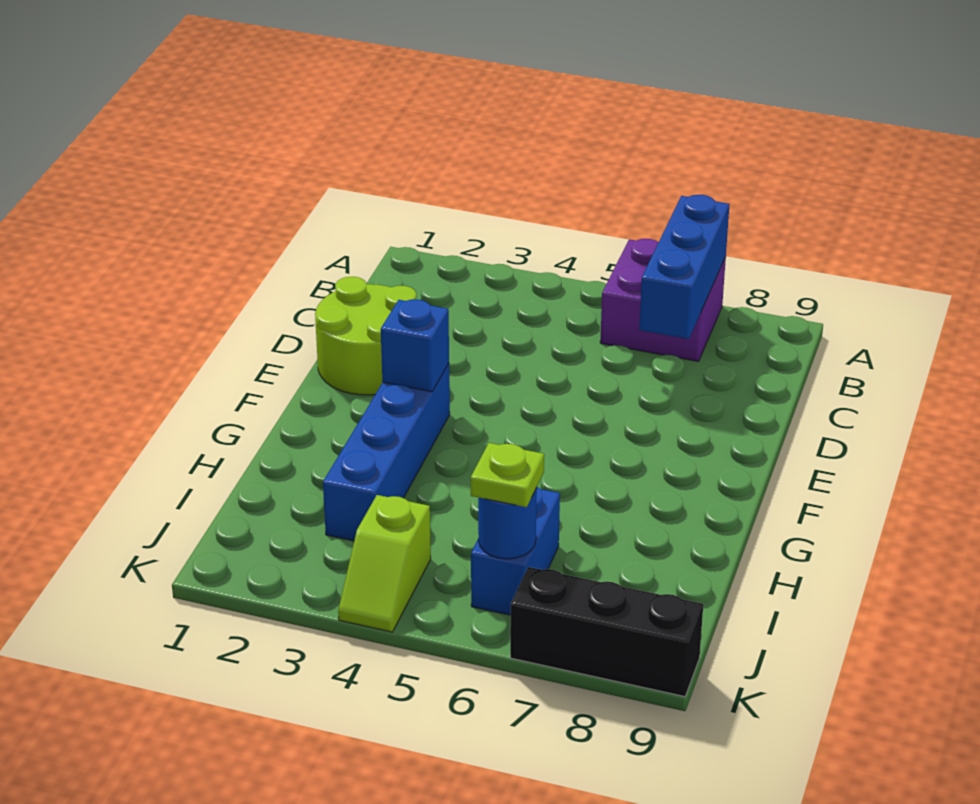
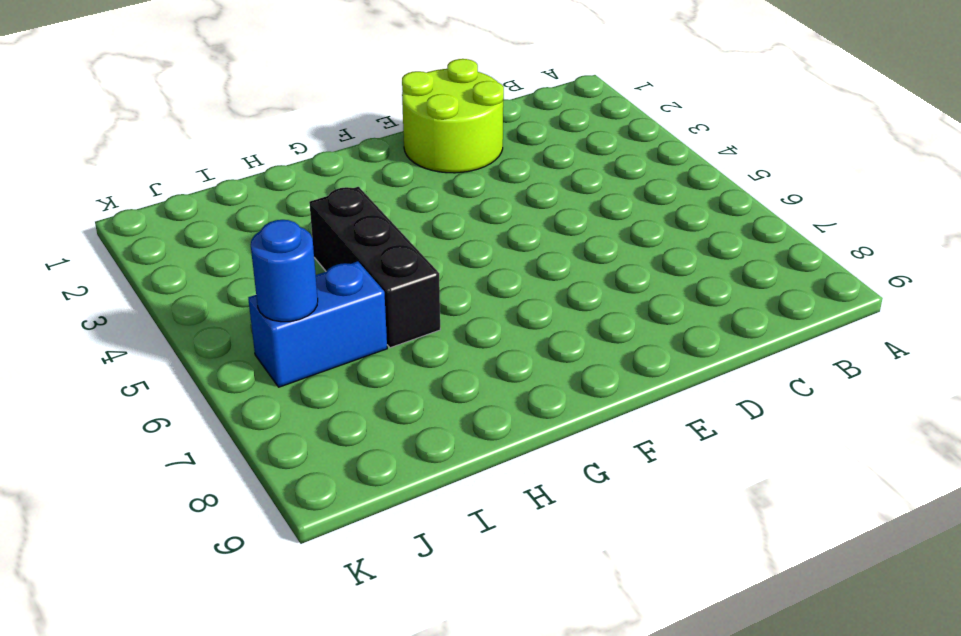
black 1x3 brick [309,187,440,348] -> black 1x3 brick moved to [510,567,703,697]
none -> purple 2x2 brick [600,239,726,361]
none -> blue 1x4 brick [323,364,450,541]

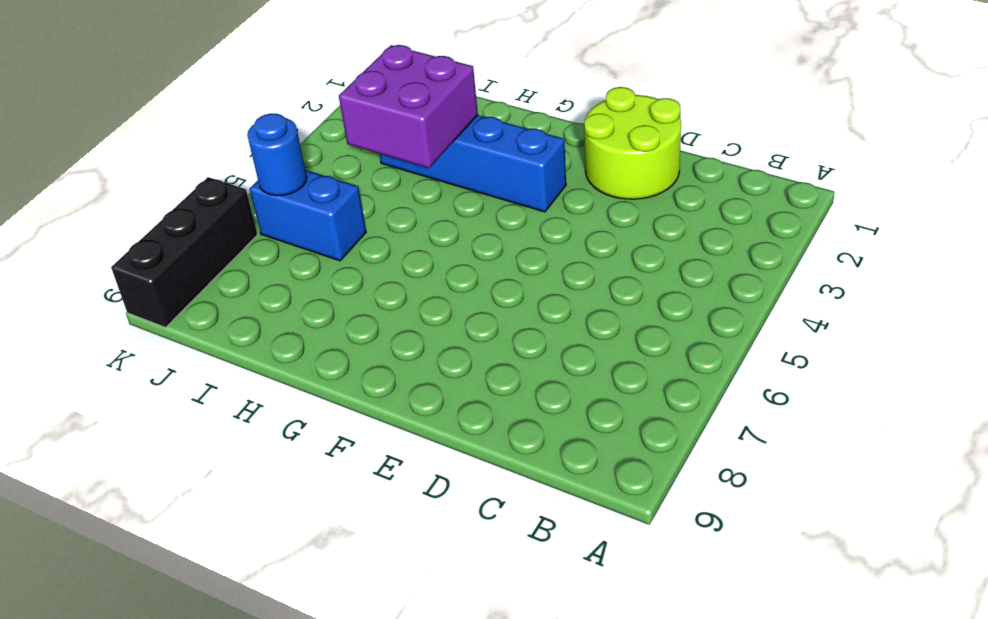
purple 2x2 brick [339,45,478,168] -> purple 2x2 brick moved to [600,239,726,361]
none -> lime 1x2 slope [338,495,431,632]
none -> blue 1x3 brick [639,195,729,339]

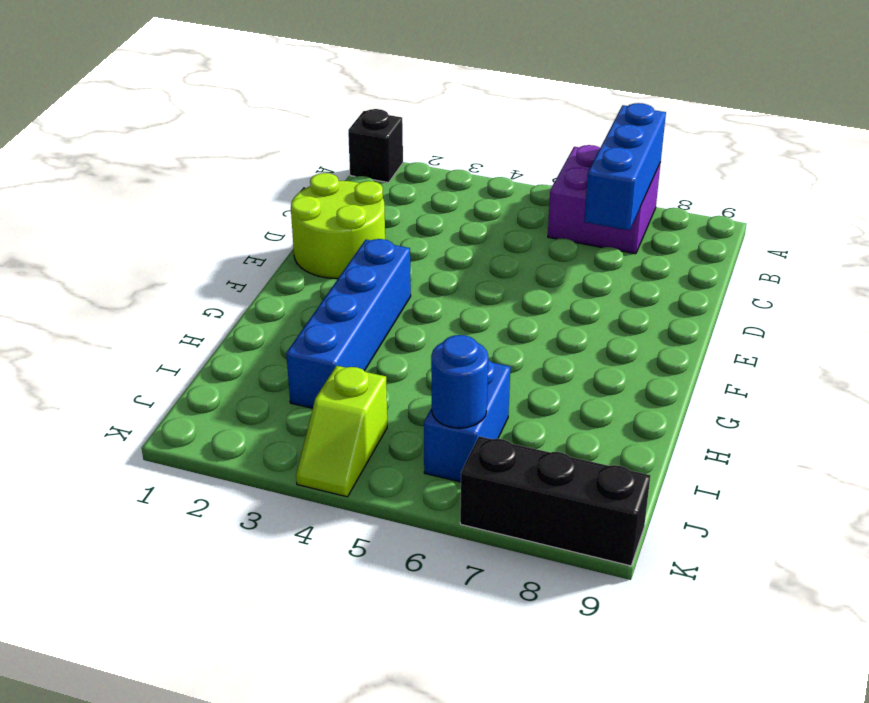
black 1x1 brick [348,109,403,183] -> none
none -> blue 1x1 brick [381,299,449,392]
none -> lime 1x1 plate [471,443,544,507]

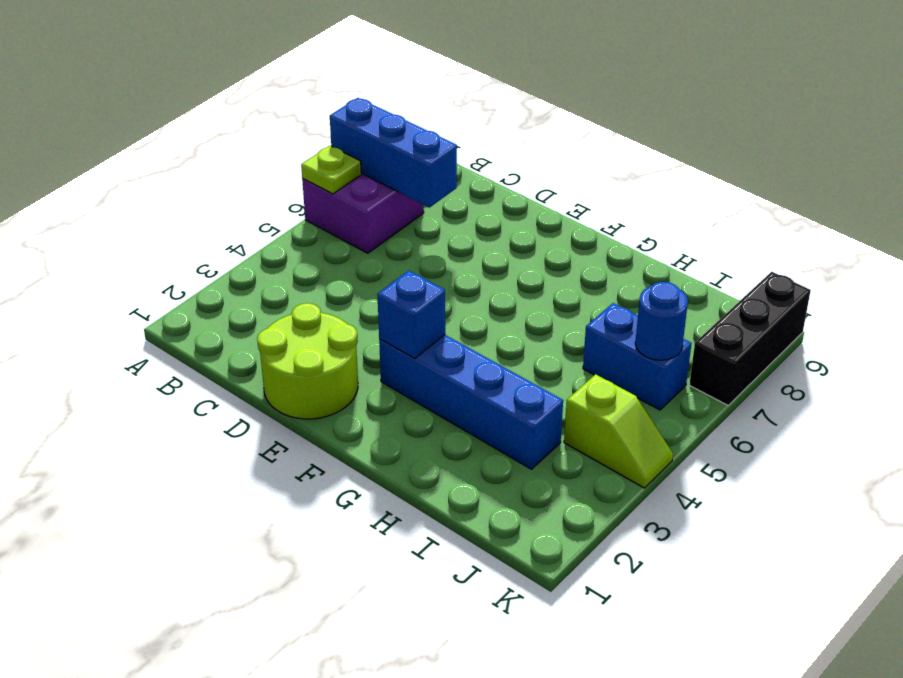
lime 1x1 plate [301,146,361,194] -> lime 1x1 plate moved to [471,443,544,507]

